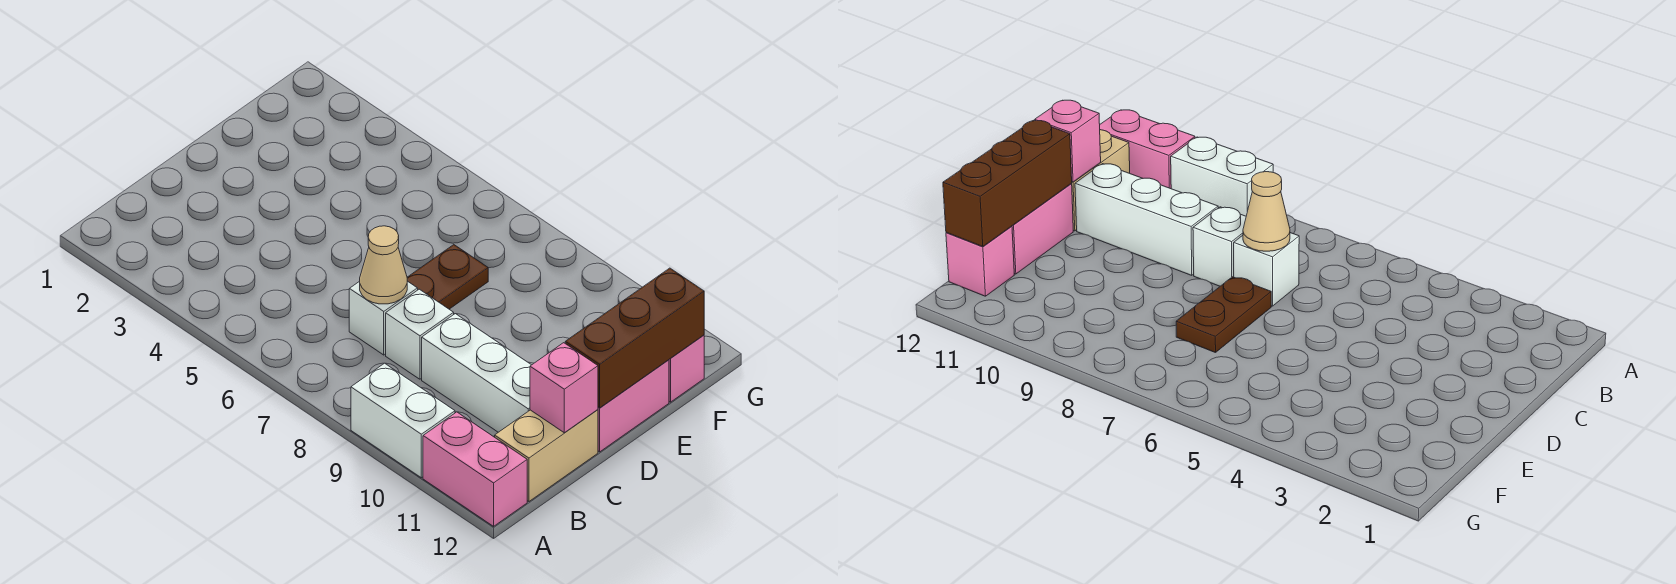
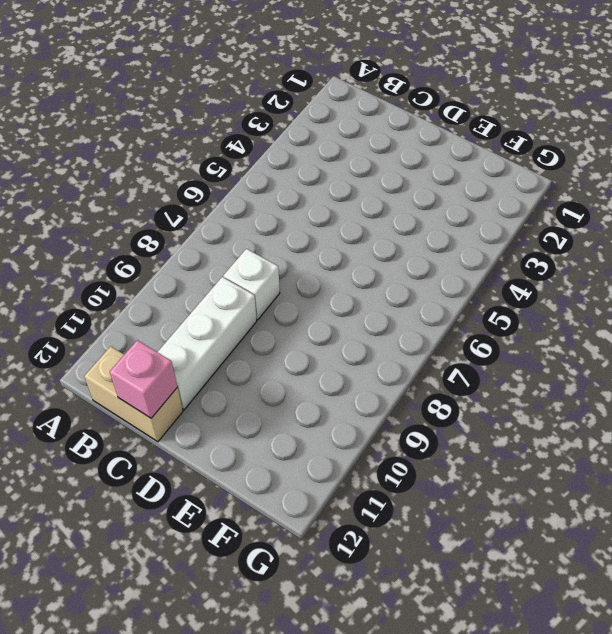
none -> white 1x2 brick [351,363,455,478]
none -> pink 1x2 brick [423,412,527,526]
none -> white 1x1 brick [349,281,418,355]

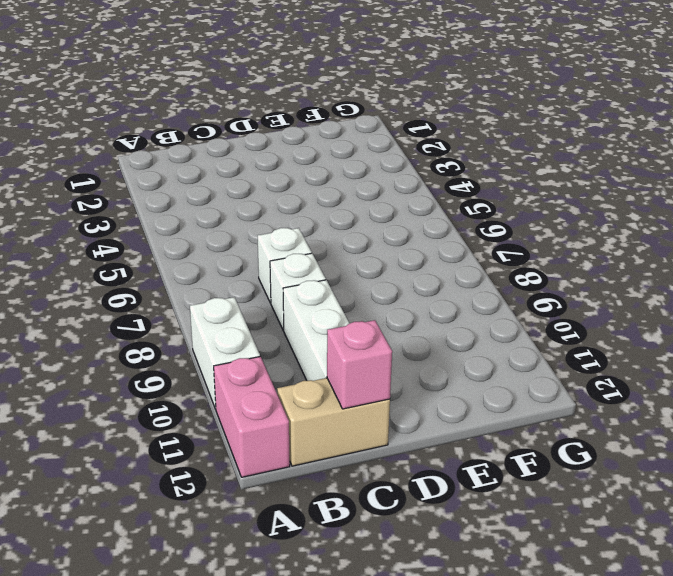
none -> brown 1x2 plate [407,245,488,309]
none -> pink 1x2 brick [598,360,669,452]
none -> pink 1x1 brick [669,335,704,402]

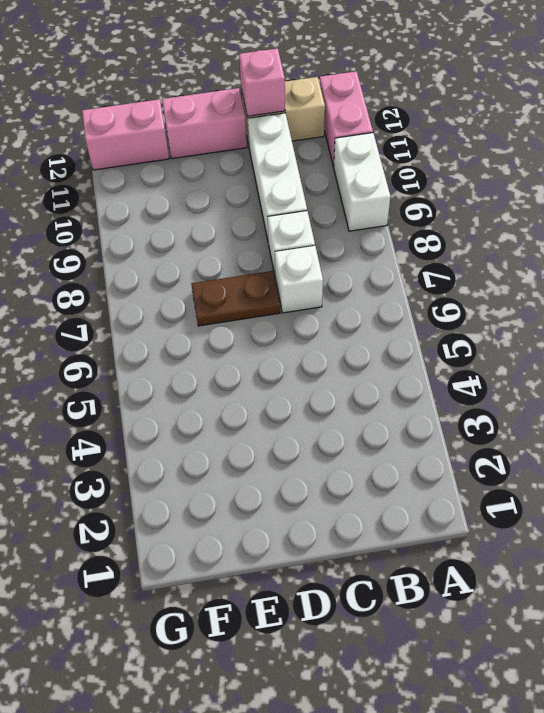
pink 1x2 brick [82,99,169,170] -> pink 1x1 brick [669,335,704,402]
none -> tan 1x1 cone [360,226,407,304]
none -> brown 1x3 brick [565,268,704,408]

